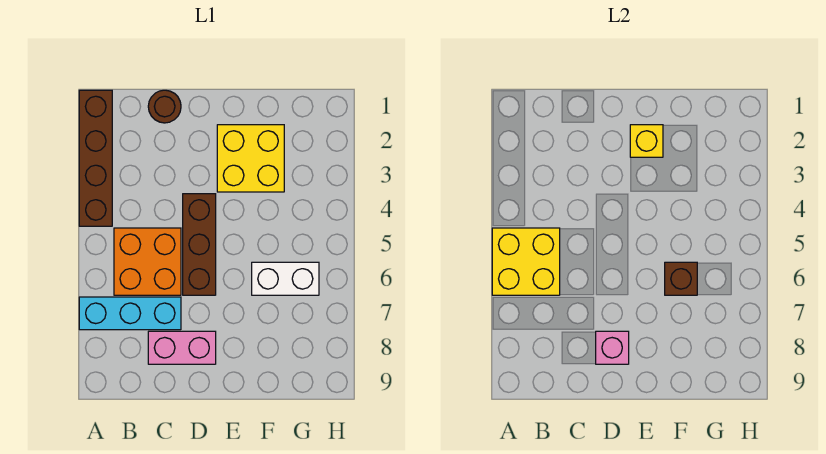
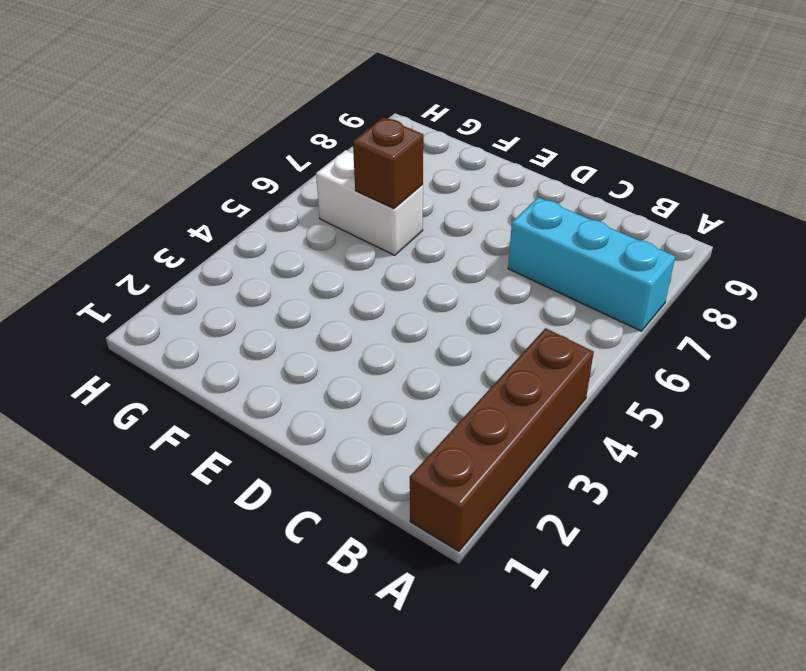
none -> orange 2x2 brick [114,228,181,295]
none -> brown 1x1 round brick [148,90,181,123]
none -> pink 1x2 brick [148,331,216,364]

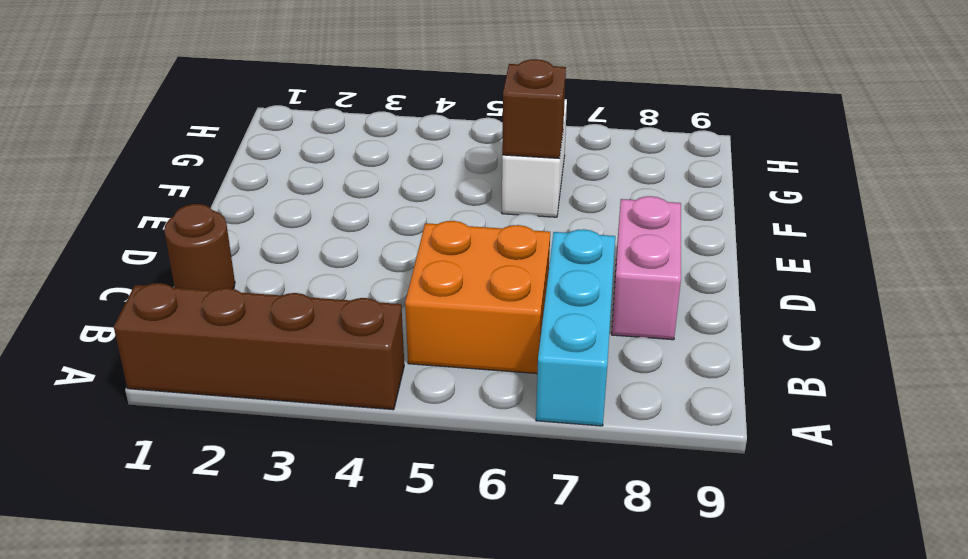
none -> brown 1x3 brick [183,194,216,295]
none -> yellow 2x2 brick [217,125,284,192]
none -> yellow 2x2 brick [492,228,560,295]

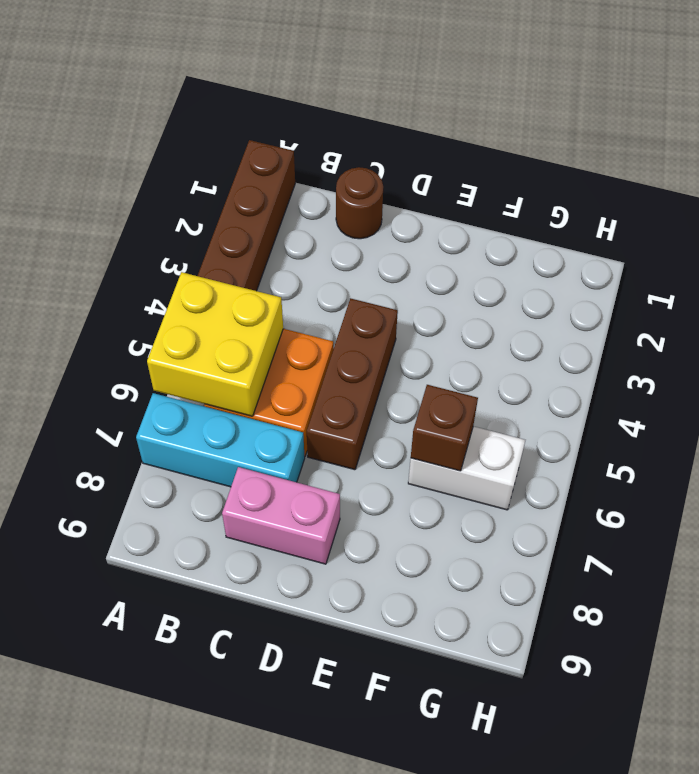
none -> yellow 2x2 brick [217,125,284,192]
none -> pink 1x1 brick [596,331,629,364]
none -> yellow 1x1 brick [630,125,663,157]

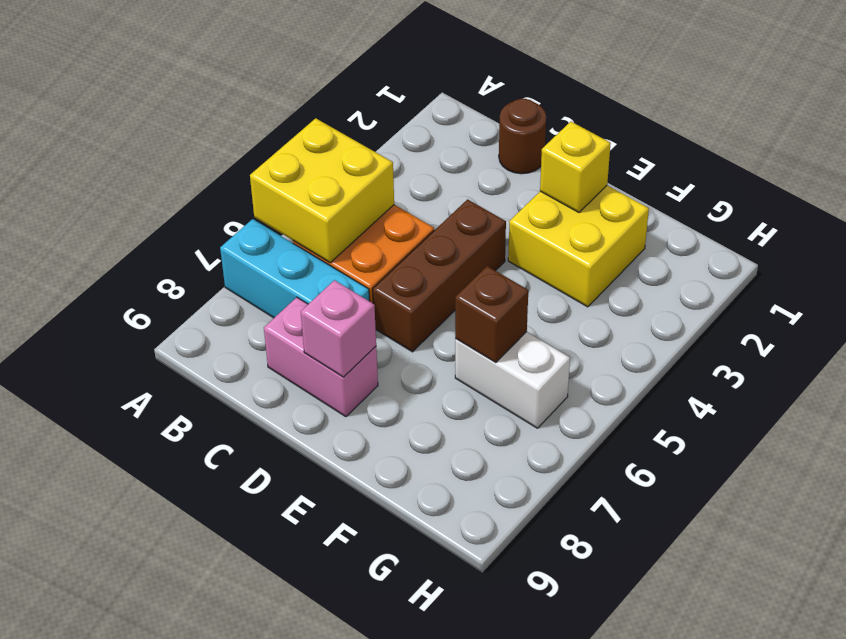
none -> brown 1x4 brick [79,90,112,226]

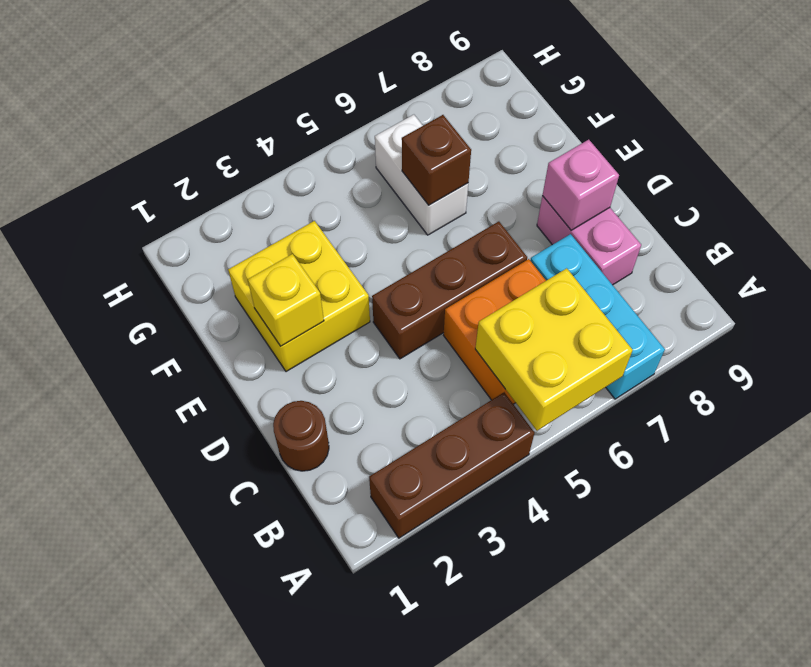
brown 1x3 brick [369,392,535,538] -> brown 1x4 brick [79,90,112,226]

